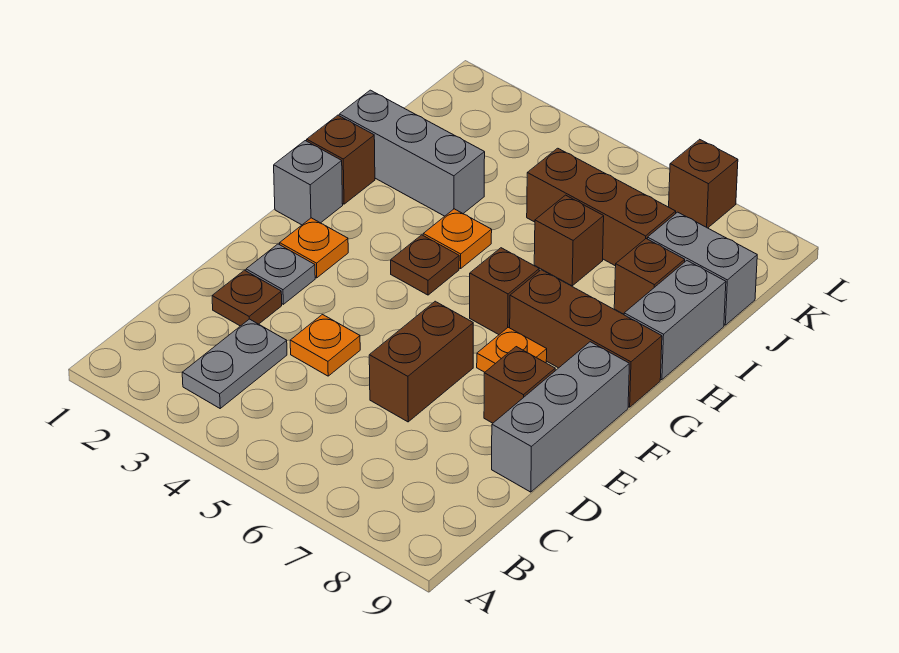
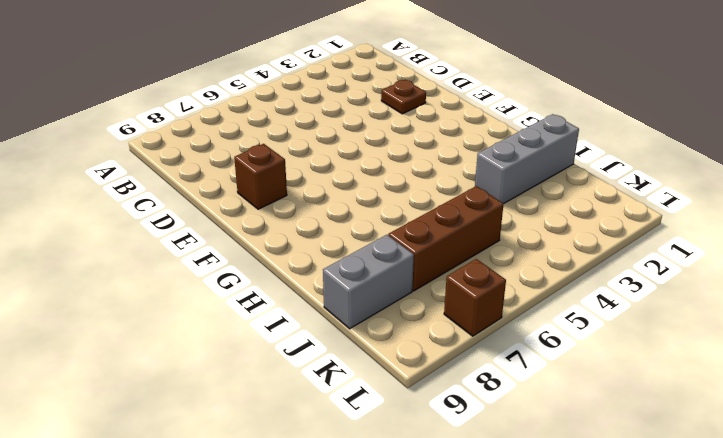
none -> grey 1x2 plate [182,319,287,408]
none -> orange 1x1 plate [290,315,360,376]
none -> brown 1x2 brick [369,301,473,422]

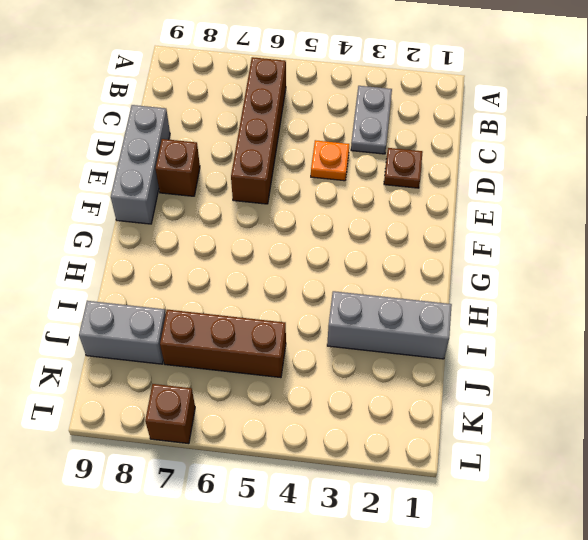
brown 1x4 brick [231,57,286,204] -> brown 1x2 brick [369,301,473,422]
none -> grey 1x1 plate [246,244,315,304]
none -> orange 1x1 plate [280,218,348,278]
none -> orange 1x1 plate [477,327,547,372]

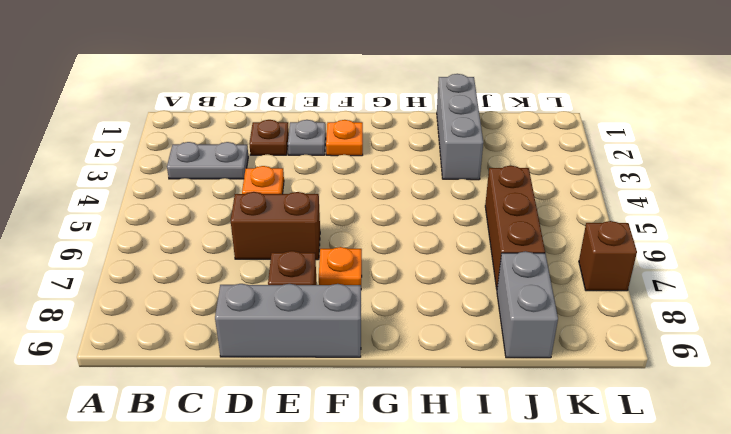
none -> grey 1x1 brick [274,141,343,225]
none -> brown 1x1 plate [391,235,459,295]
none -> brown 1x1 brick [470,248,539,335]

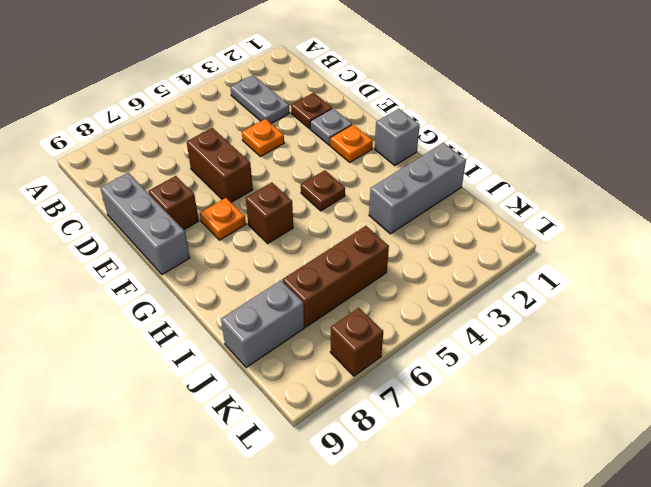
none -> brown 1x3 brick [510,270,662,407]
none -> brown 1x1 brick [307,115,375,204]
none -> orange 1x1 plate [423,209,492,269]

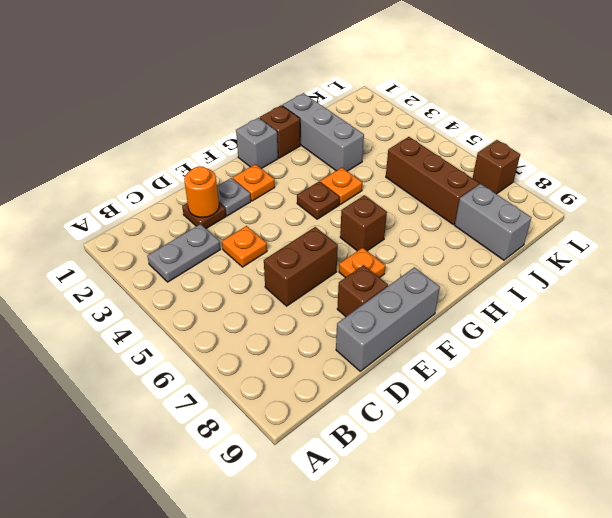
orange 1x1 round brick [184,166,219,217] -> none
none -> brown 1x3 brick [510,270,662,407]
none -> grey 1x2 brick [624,261,726,380]
none -> brown 1x1 brick [534,195,604,286]

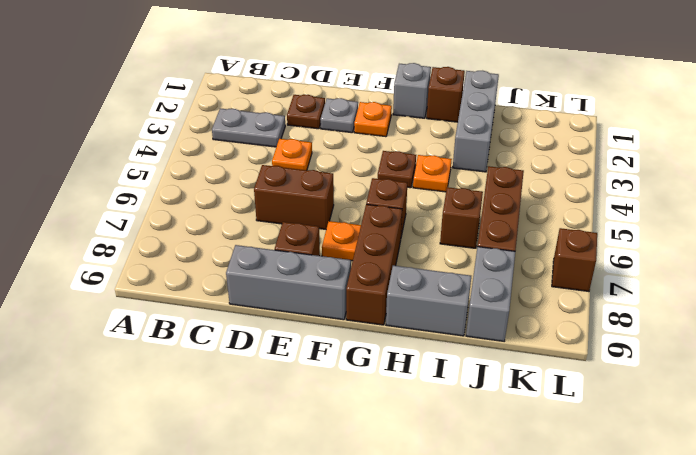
none -> brown 1x1 brick [614,239,685,314]

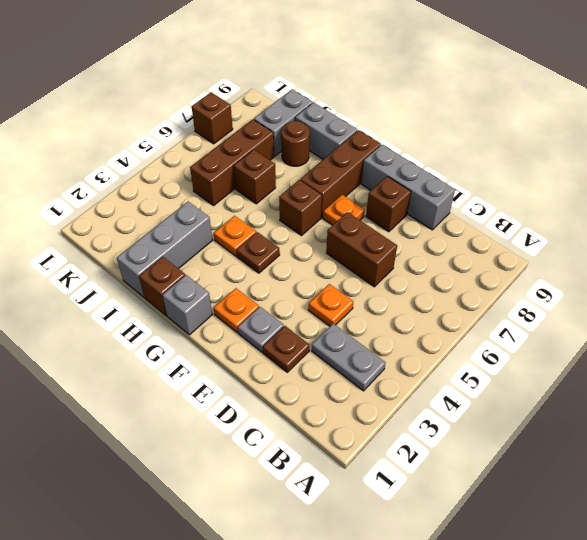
brown 1x1 round brick [281,121,310,166] -> brown 1x1 brick [614,239,685,314]

